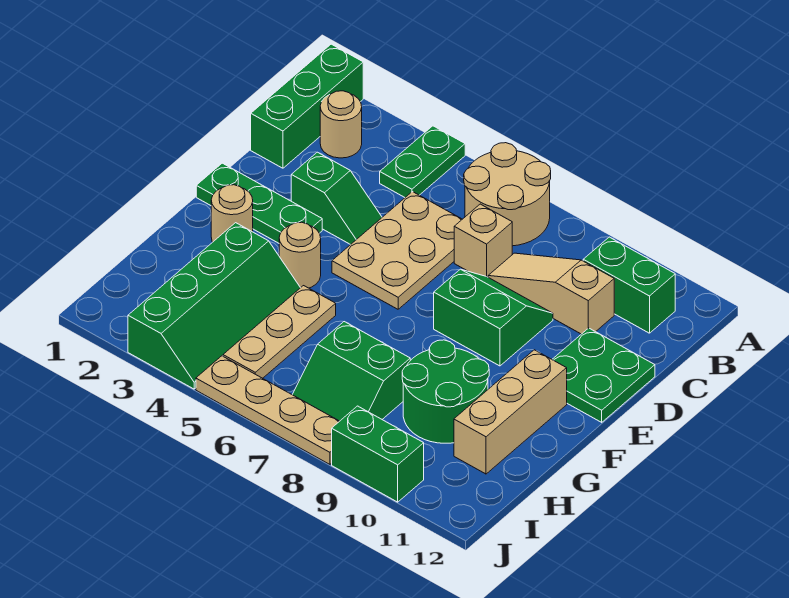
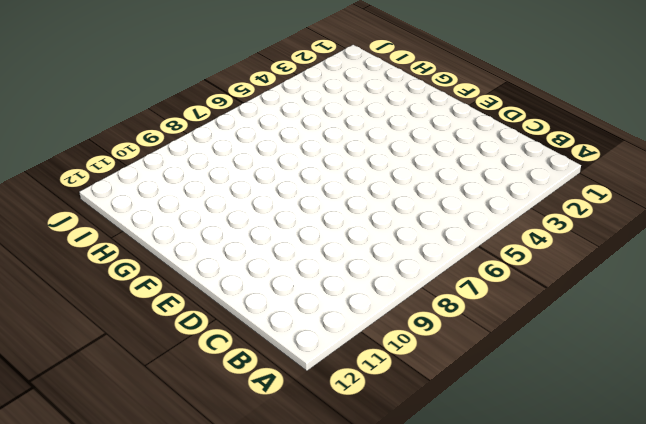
none -> green 1x3 brick [251,44,363,168]
none -> green 1x2 plate [380,126,465,197]
none -> tan 2x2 round brick [464,143,551,246]

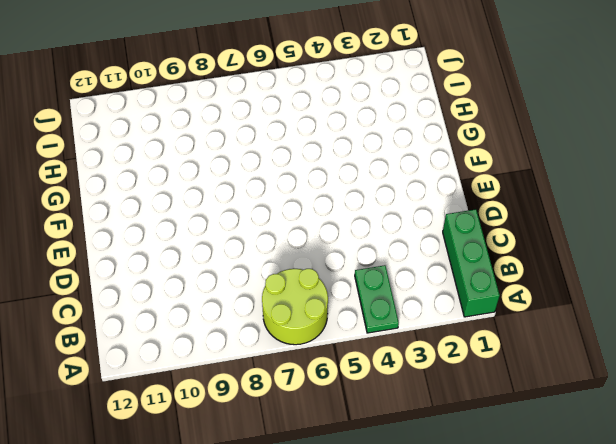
lime 2x2 round brick [262,269,328,345] -> tan 2x2 round brick [464,143,551,246]
none -> tan 1x1 round brick [320,91,362,158]
none -> green 1x2 brick [583,237,675,333]
none -> tan 2x3 plate [332,192,462,309]

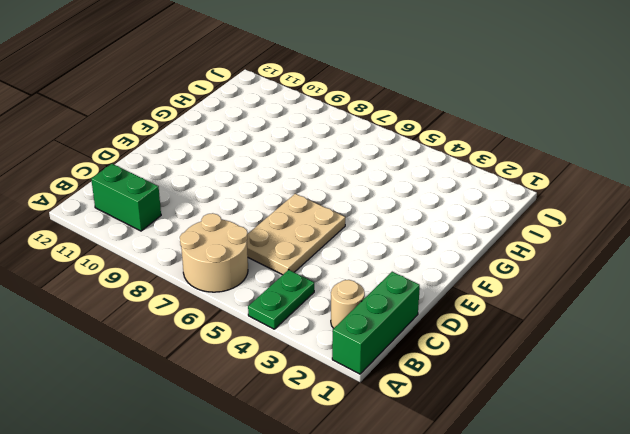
none -> tan 1x1 brick [454,204,512,277]
none -> tan 1x3 slope [488,253,614,334]
none -> green 1x2 slope [291,152,382,245]

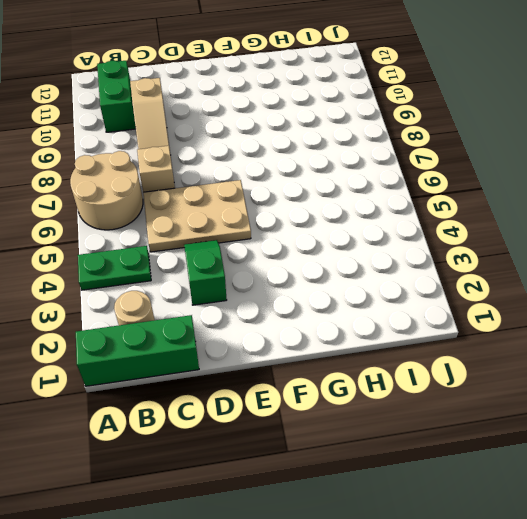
none -> green 2x2 slope [434,269,553,366]
none -> green 2x2 plate [552,328,655,422]
none -> green 1x3 plate [196,163,322,243]

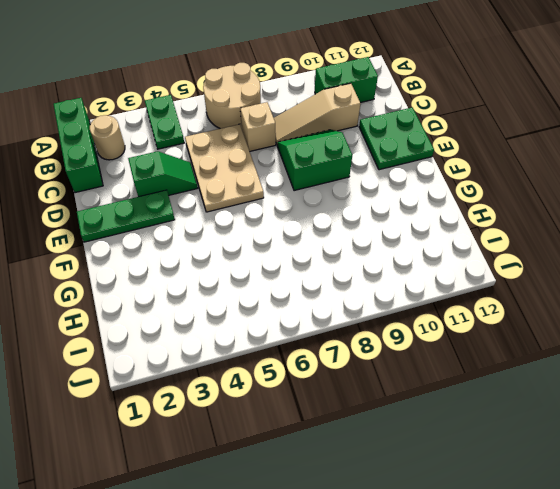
none -> tan 1x1 round brick [211,185,253,242]
none -> tan 1x1 round brick [279,222,321,288]
none -> tan 1x3 brick [454,350,567,474]

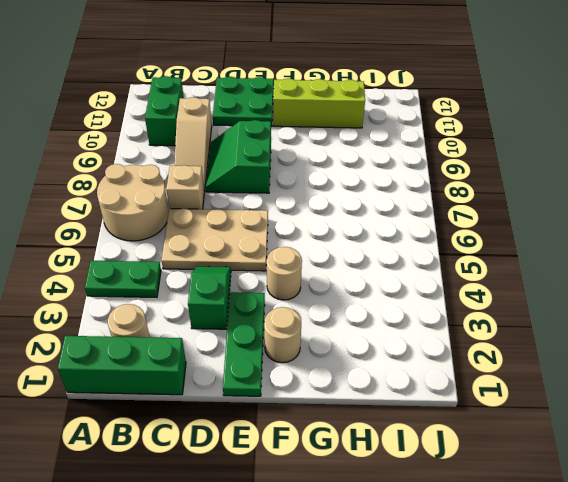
lime 1x3 brick [273,78,365,128] -> tan 1x3 brick [454,350,567,474]
none -> green 2x4 slope [128,223,300,389]
none -> tan 1x3 plate [223,286,336,378]
none -> green 2x2 round brick [402,340,489,443]

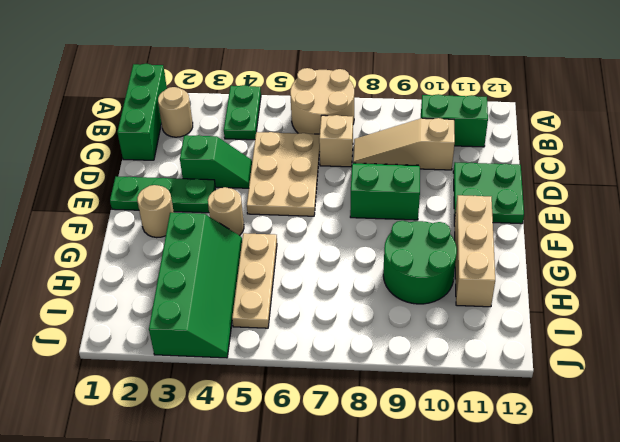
none -> green 2x2 slope [292,322,410,421]
none -> tan 1x4 plate [196,356,339,464]
none -> green 1x2 brick [332,406,424,502]

